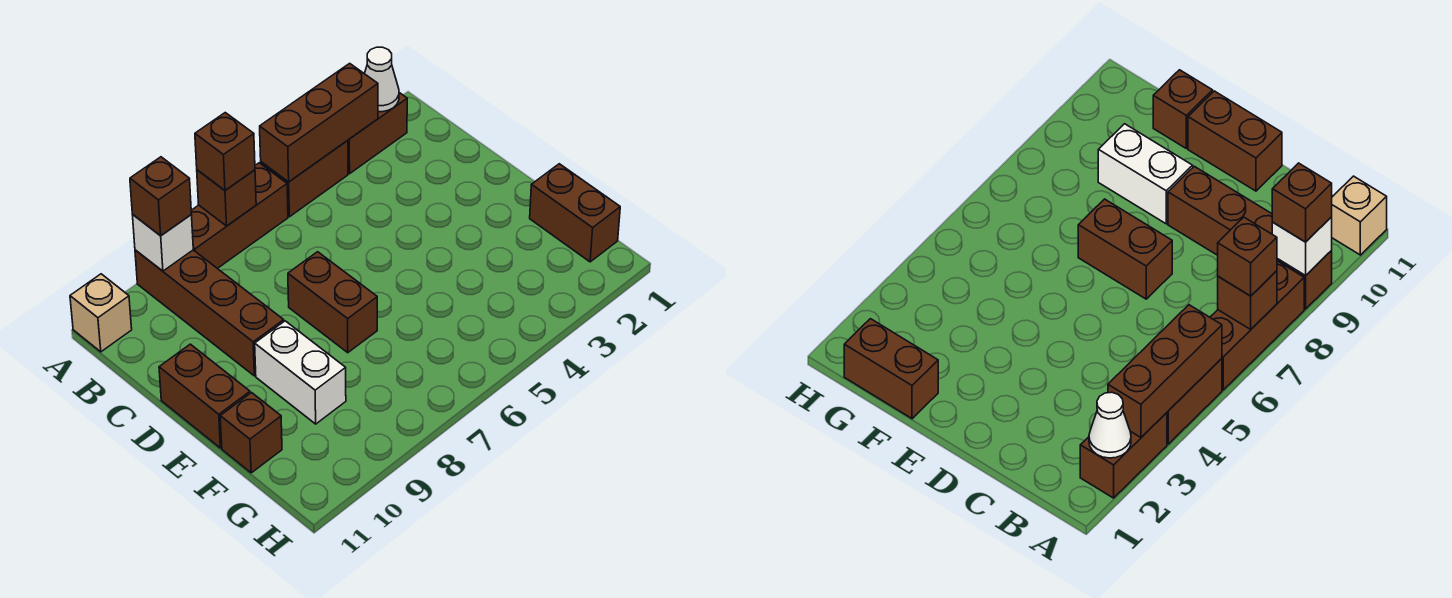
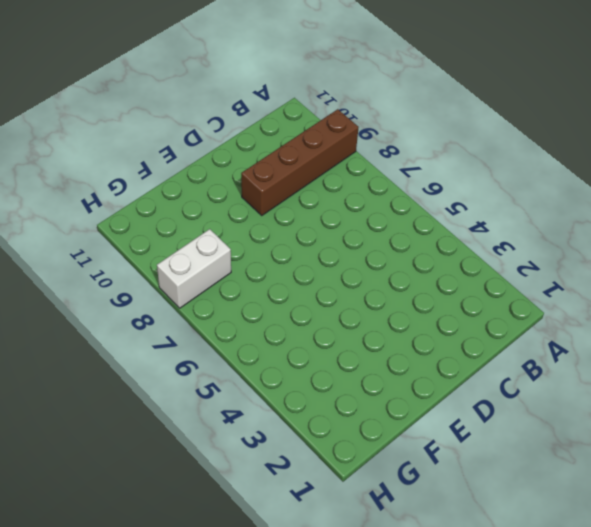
white 1x2 brick [157,229,231,308] -> white 1x2 brick moved to [255,321,346,424]
none -> brown 1x2 brick [348,93,407,174]
none -> brown 1x2 brick [261,140,348,217]
none -> brown 1x3 brick [191,163,288,269]

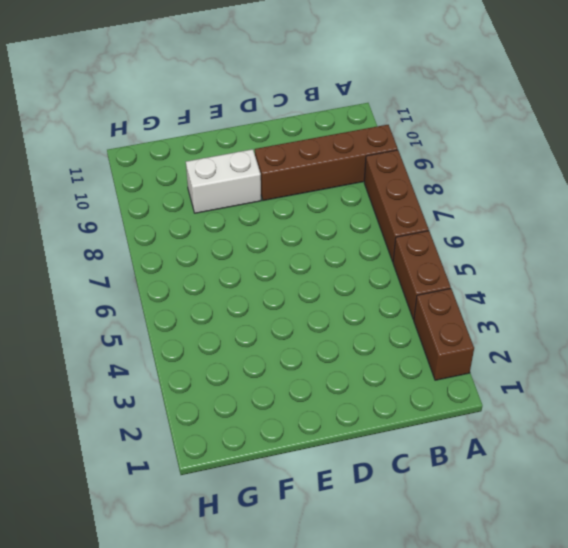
none -> tan 1x1 brick [70,274,132,352]
none -> brown 1x2 brick [288,252,377,353]
none -> brown 1x2 brick [159,344,250,448]

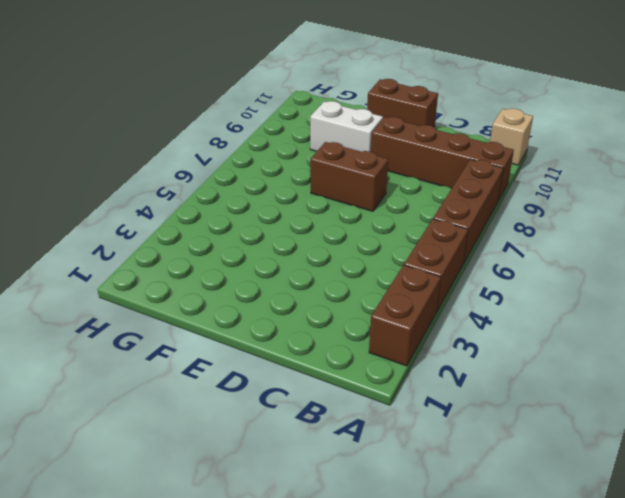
none -> brown 1x2 brick [530,164,620,262]
none -> brown 1x1 brick [220,393,282,473]
none -> white 1x1 cone [365,47,399,112]

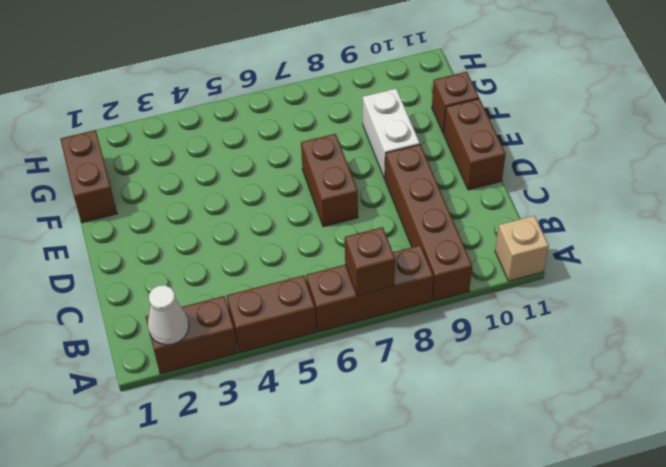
none -> brown 1x3 brick [260,63,378,182]
none -> white 1x1 brick [133,215,193,271]
none -> brown 1x1 brick [195,113,255,190]

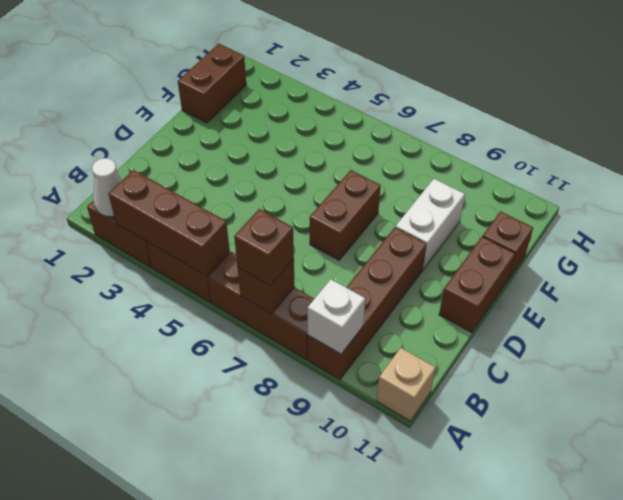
none -> brown 1x1 brick [130,157,191,236]

